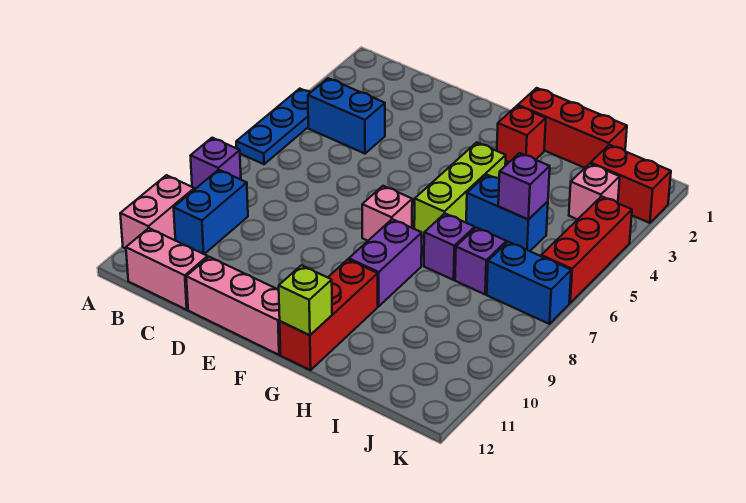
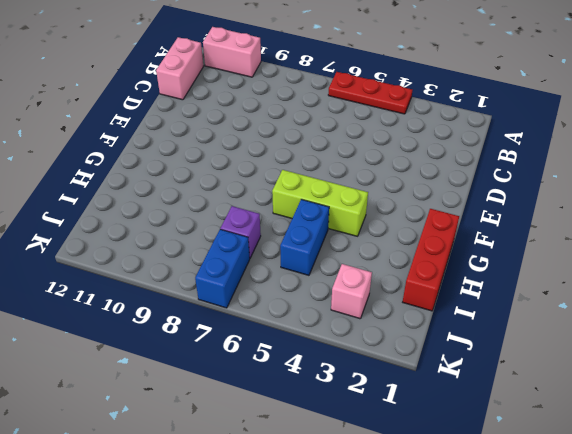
red 1x3 plate [328,72,412,114] -> blue 1x3 plate [236,89,311,164]
none -> purple 1x1 brick [191,138,241,190]
none -> blue 1x2 brick [308,78,385,154]
none -> blue 1x2 brick [174,170,248,254]

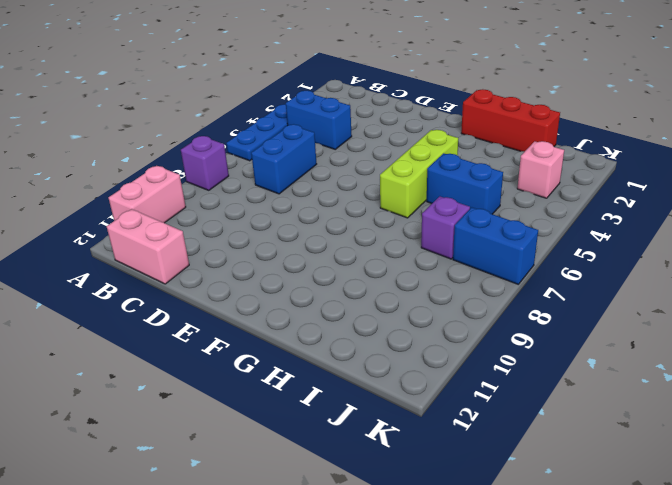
blue 1x2 brick [251,124,317,194] -> blue 1x2 brick moved to [174,170,248,254]
none -> pink 1x3 brick [186,257,281,355]
none -> pink 1x1 brick [362,186,412,241]
none -> red 1x1 brick [497,106,546,162]

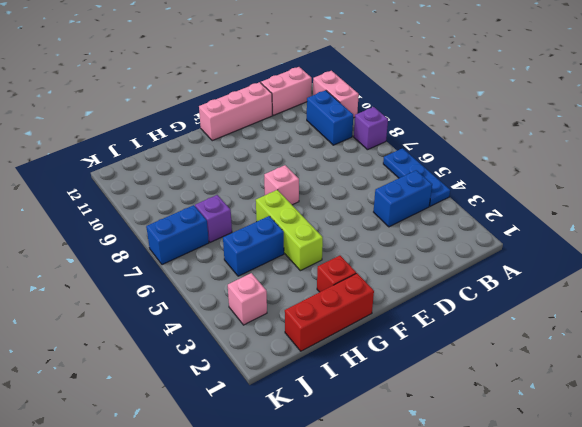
none -> purple 1x2 brick [349,219,422,306]
none -> red 1x3 brick [280,260,378,370]
none -> purple 1x1 brick [424,214,475,280]

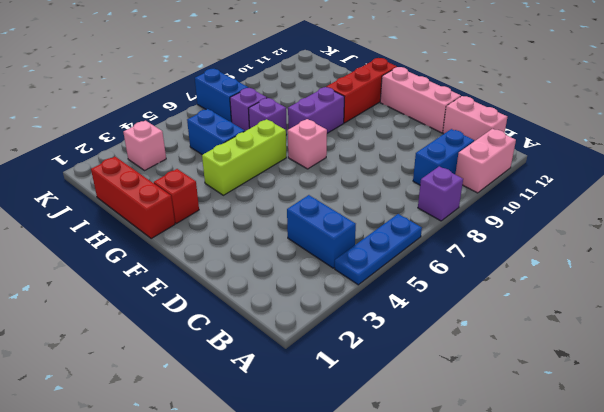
none -> red 1x2 brick [591,145,671,223]
none -> red 1x3 brick [541,196,632,303]
none -> lime 1x1 brick [279,265,332,335]

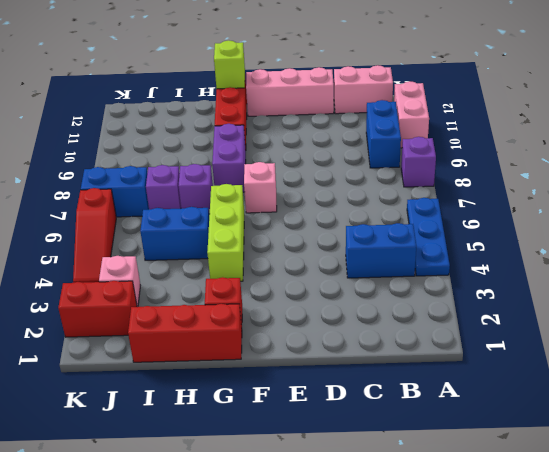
red 1x3 slope [73,188,116,283] -> red 1x3 brick [541,196,632,303]
none -> purple 1x1 brick [498,153,550,220]

